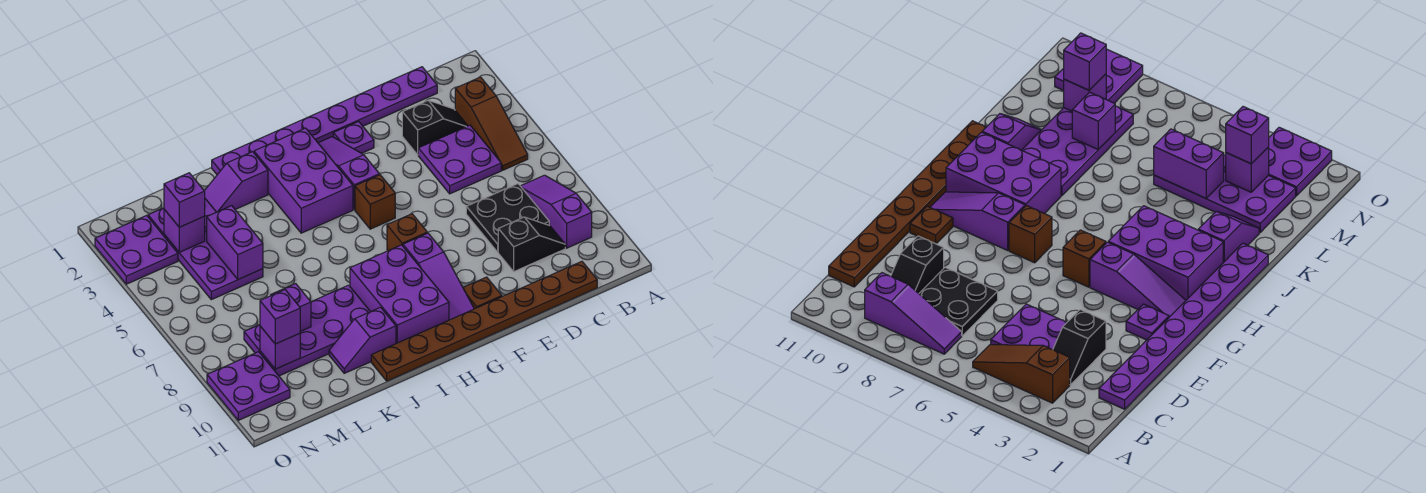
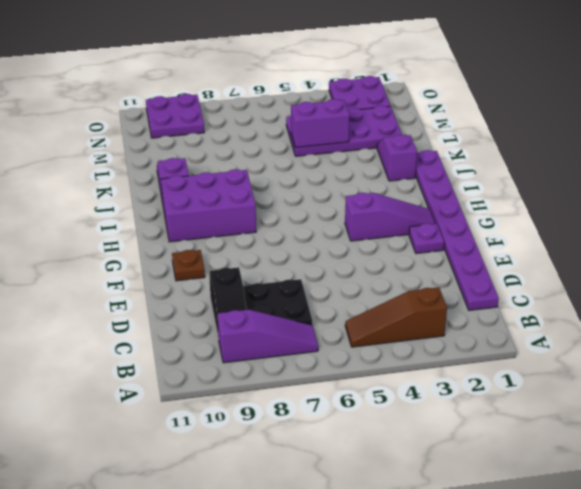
none -> black 1x2 slope [402,100,468,155]
none -> purple 2x2 plate [418,125,501,194]
none -> brown 1x8 plate [371,261,597,381]

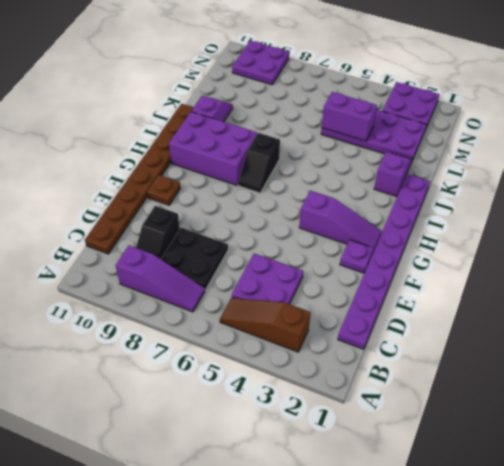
black 1x2 slope [238,133,280,193] -> black 1x2 slope moved to [402,100,468,155]
none -> brown 1x1 brick [355,175,395,229]
none -> brown 1x1 brick [387,214,427,251]
none -> purple 1x3 slope [403,233,474,320]

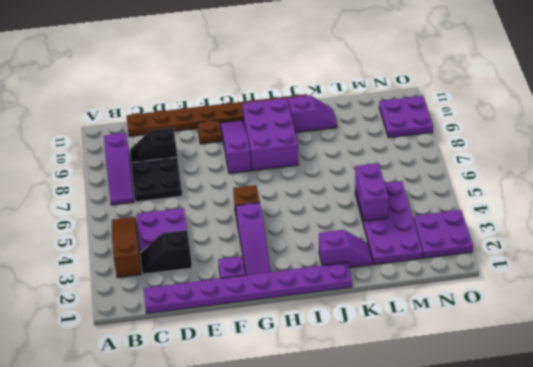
none -> brown 1x1 brick [387,214,427,251]
none -> purple 2x3 brick [254,128,353,233]
none -> purple 2x4 plate [244,285,370,376]

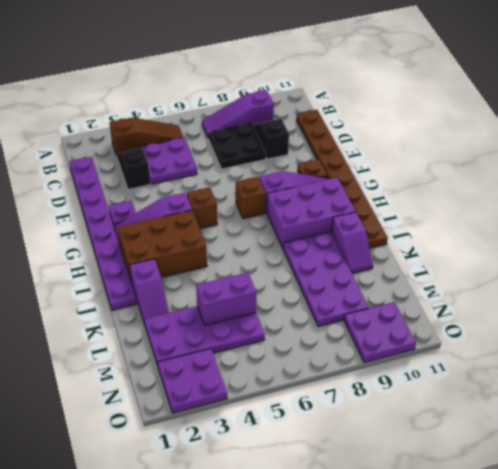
brown 2x3 brick [118,210,207,283] -> purple 2x3 brick [254,128,353,233]
none -> purple 1x1 brick [271,284,311,332]
none -> purple 1x1 brick [164,209,205,252]
none -> purple 1x1 brick [260,326,300,369]

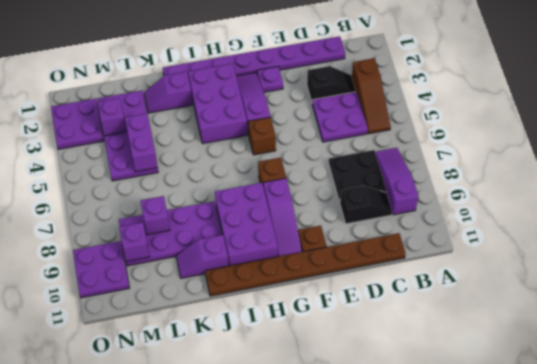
none -> purple 1x1 brick [164,173,205,227]
none -> purple 1x1 brick [260,290,300,344]

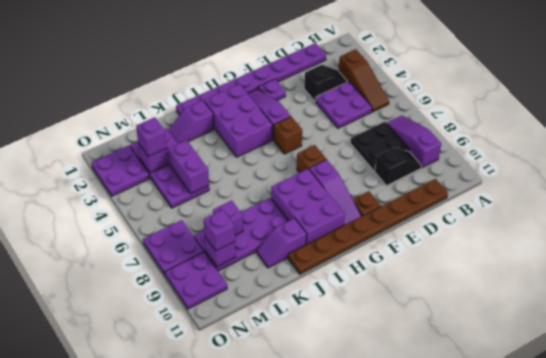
purple 2x2 plate [143,220,204,275] -> none

